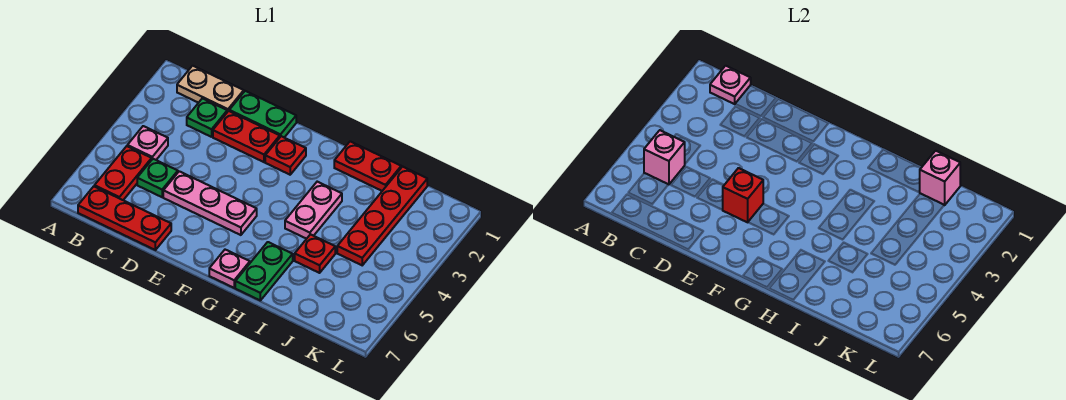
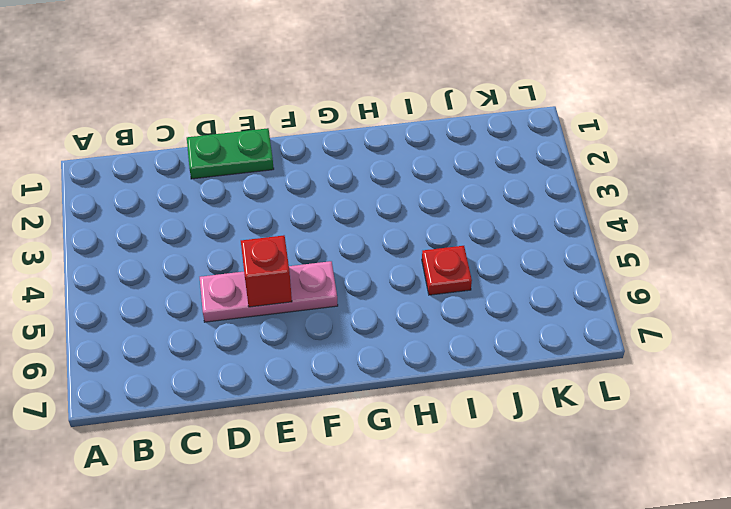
none -> tan 1x2 plate [177,66,244,112]
none -> pink 1x1 plate [127,126,168,160]
none -> red 1x2 plate [94,146,152,200]

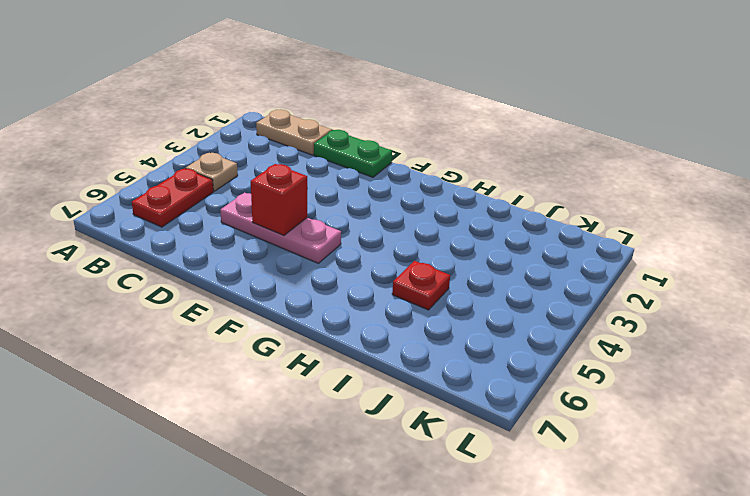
tan 1x1 plate [186,153,238,191] -> pink 1x1 plate [127,126,168,160]
none -> red 1x3 plate [78,186,171,250]
none -> green 1x1 plate [187,98,227,137]
none -> green 1x1 plate [137,159,178,197]

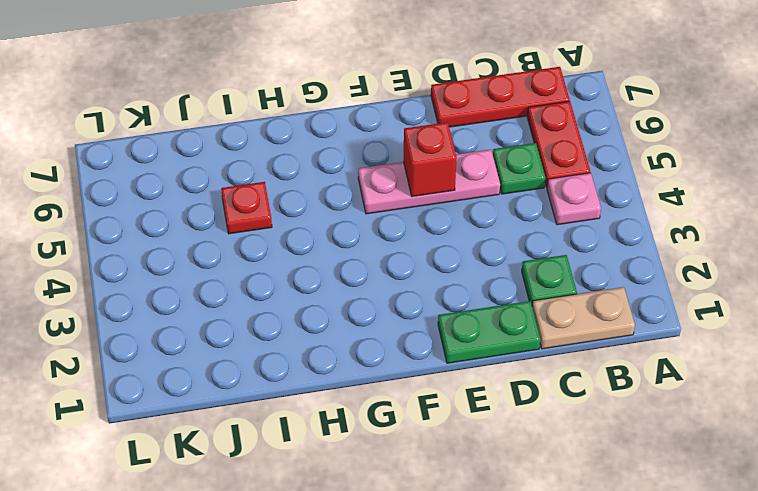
none -> red 1x2 plate [213,111,280,162]
none -> red 1x1 plate [265,136,306,175]
none -> pink 1x1 plate [209,250,250,288]

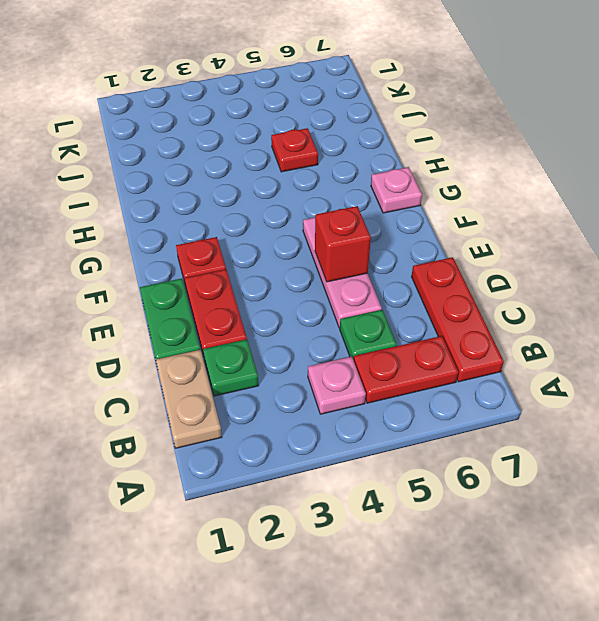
none -> red 1x2 plate [334,141,401,191]
none -> pink 1x2 plate [285,182,342,239]
none -> green 1x2 plate [235,242,293,300]

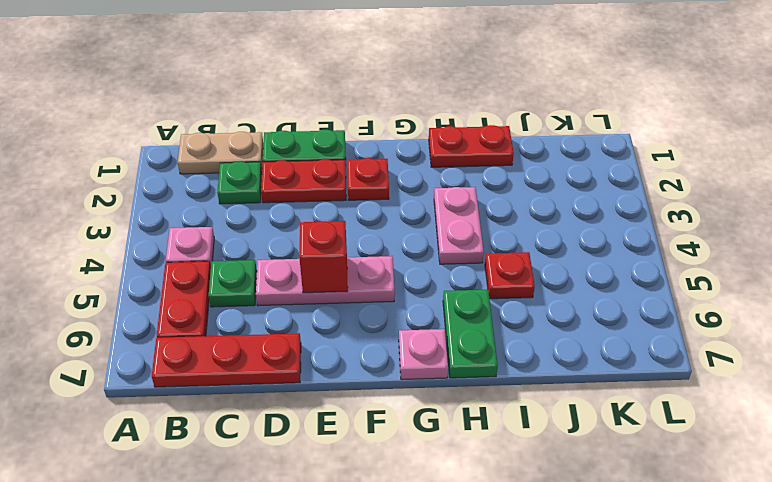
none -> red 1x4 plate [337,167,427,265]
none -> pink 1x1 plate [710,66,751,104]
none -> pink 1x1 brick [644,130,685,185]

